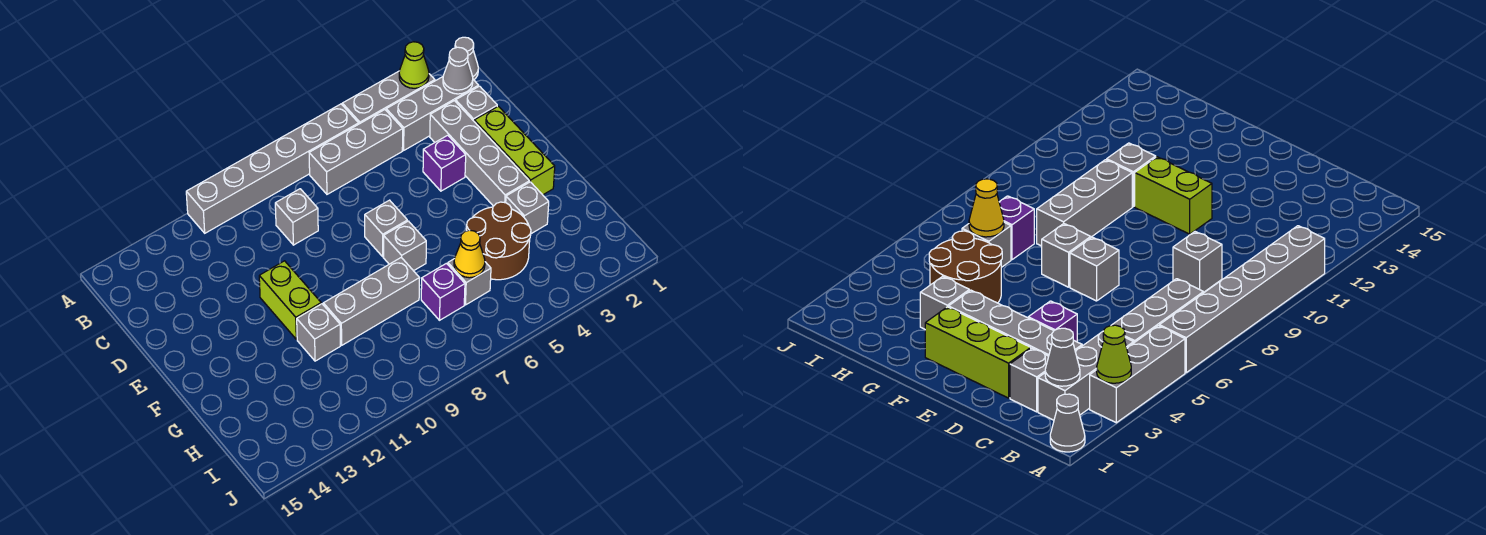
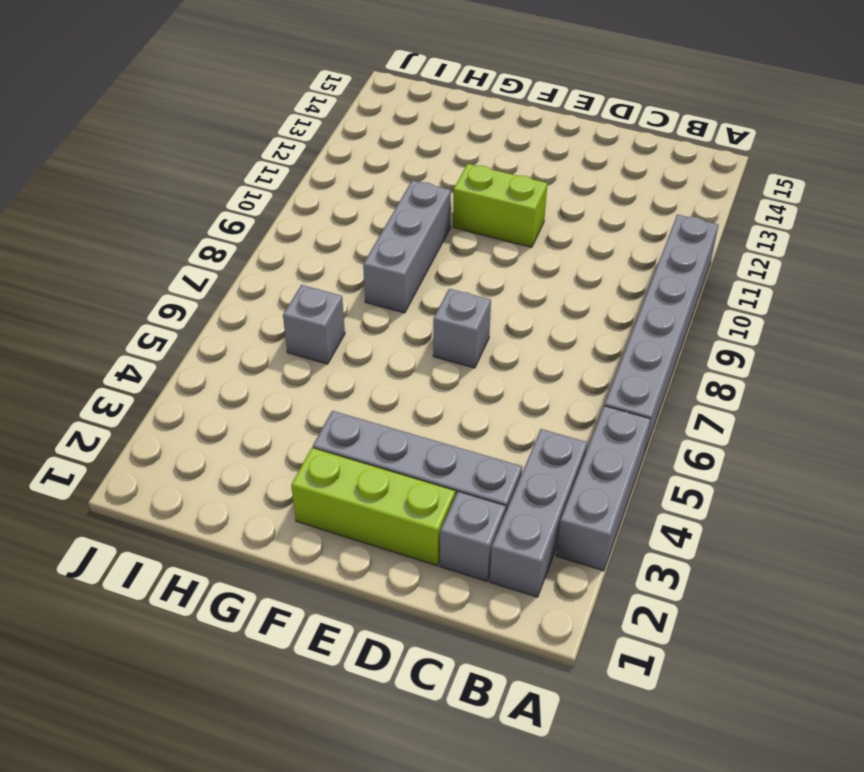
none -> grey 1x1 cone [455,37,478,80]
none -> grey 1x3 brick [309,110,403,194]
none -> grey 1x1 brick [275,189,318,245]

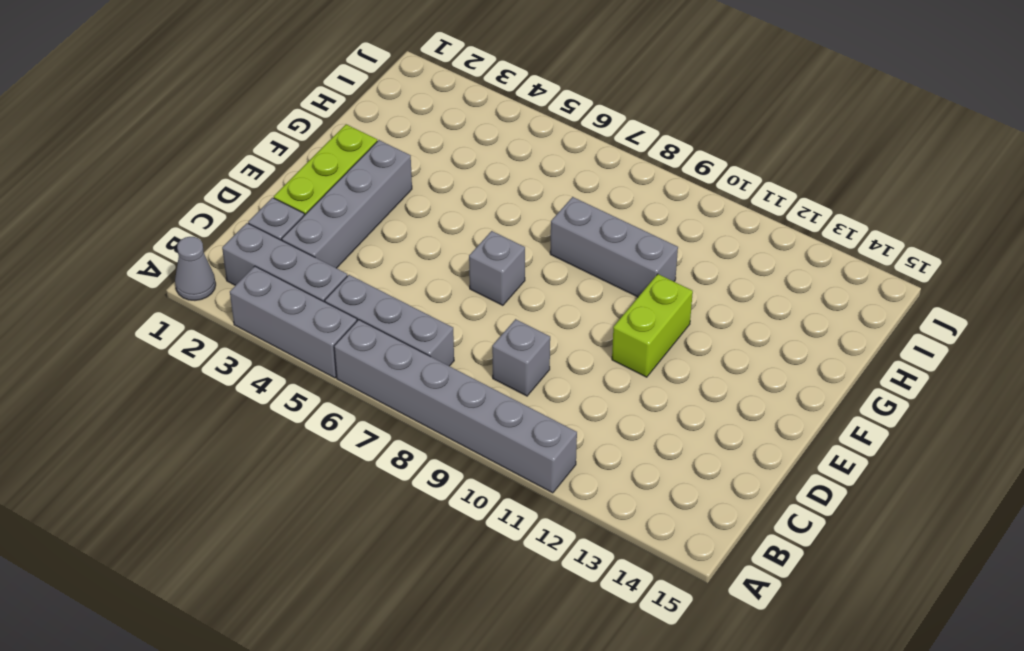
none -> purple 1x1 brick [423,135,466,191]
none -> grey 1x1 brick [383,221,426,271]
none -> grey 1x1 brick [506,182,549,234]

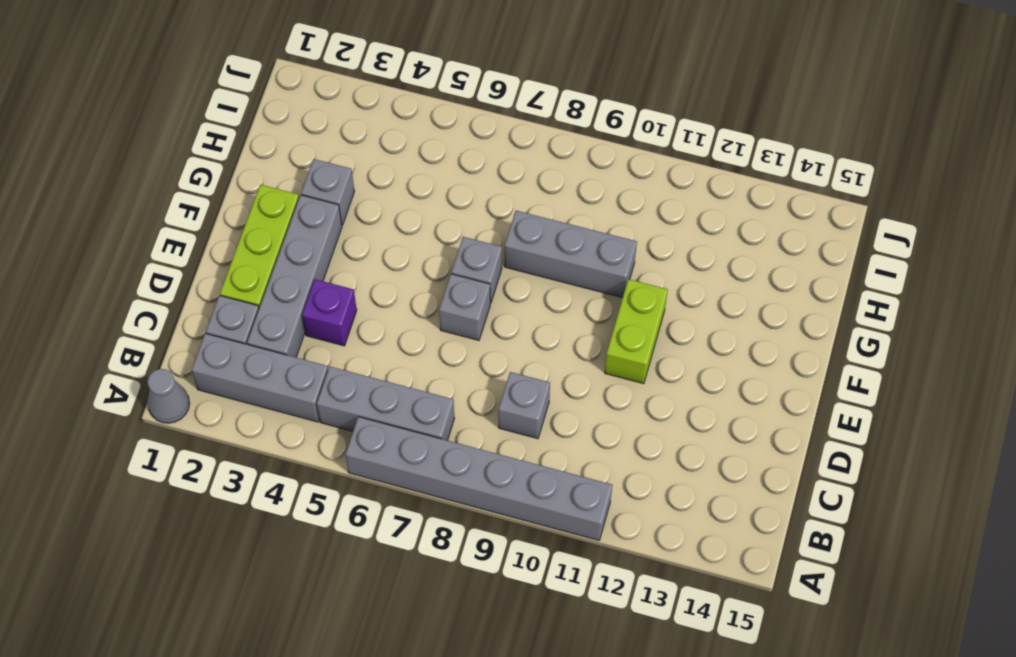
none -> grey 1x3 brick [342,71,435,124]
none -> brown 2x2 round brick [466,202,531,280]
none -> grey 1x1 brick [297,304,340,361]

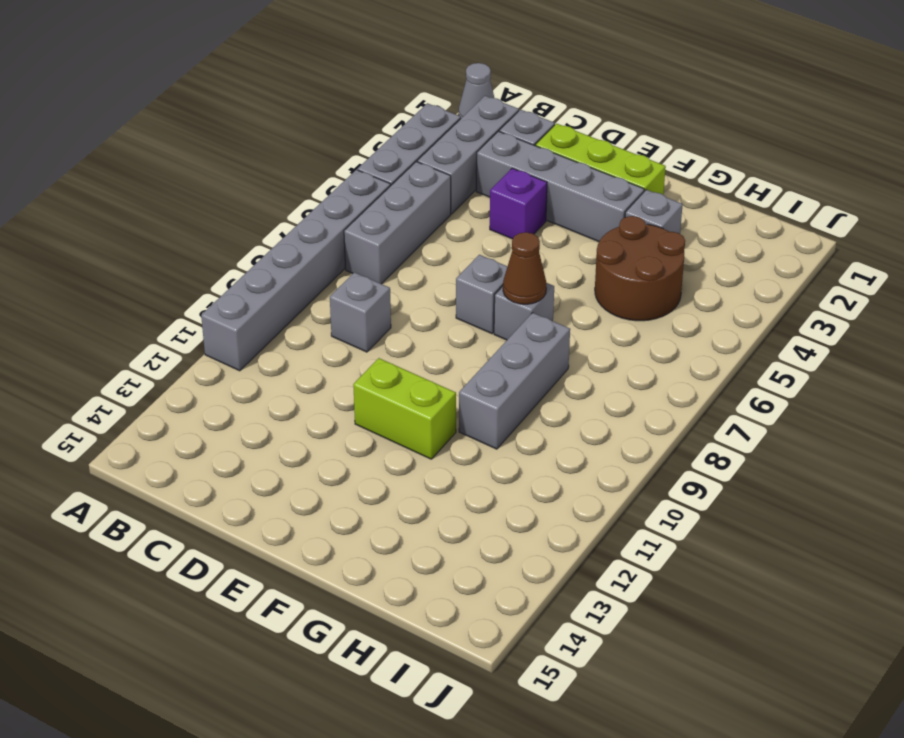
brown 1x1 cone [503,232,546,304] -> none
none -> grey 1x1 brick [297,304,340,361]
none -> grey 1x1 brick [448,259,491,305]
none -> purple 1x1 brick [421,263,465,320]

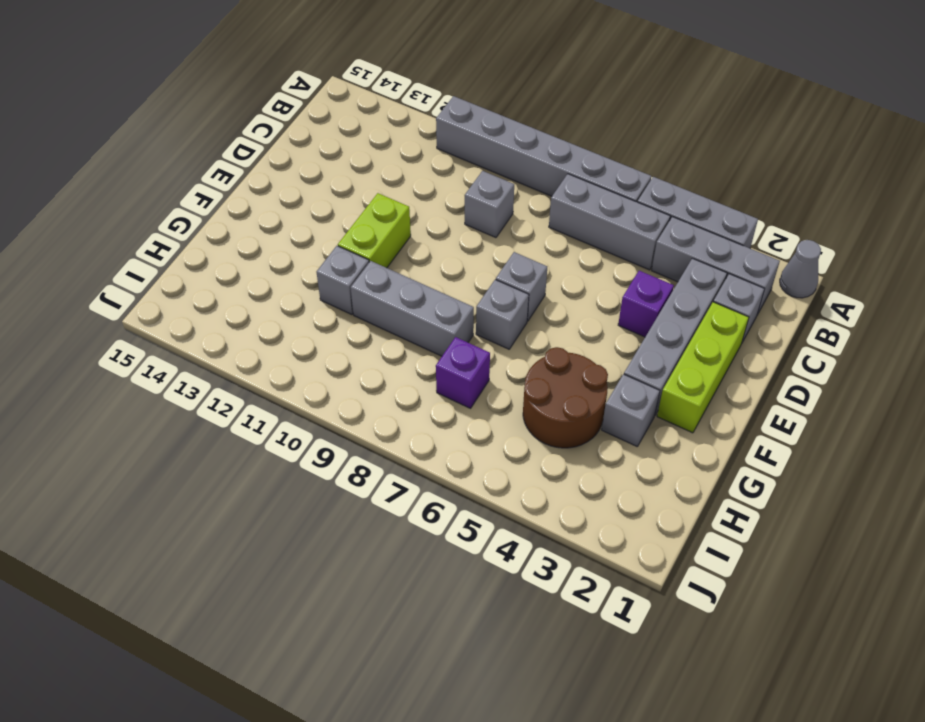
none -> grey 1x1 brick [448,259,491,305]
none -> lime 1x1 cone [399,42,429,88]
none -> grey 1x1 cone [443,47,473,94]

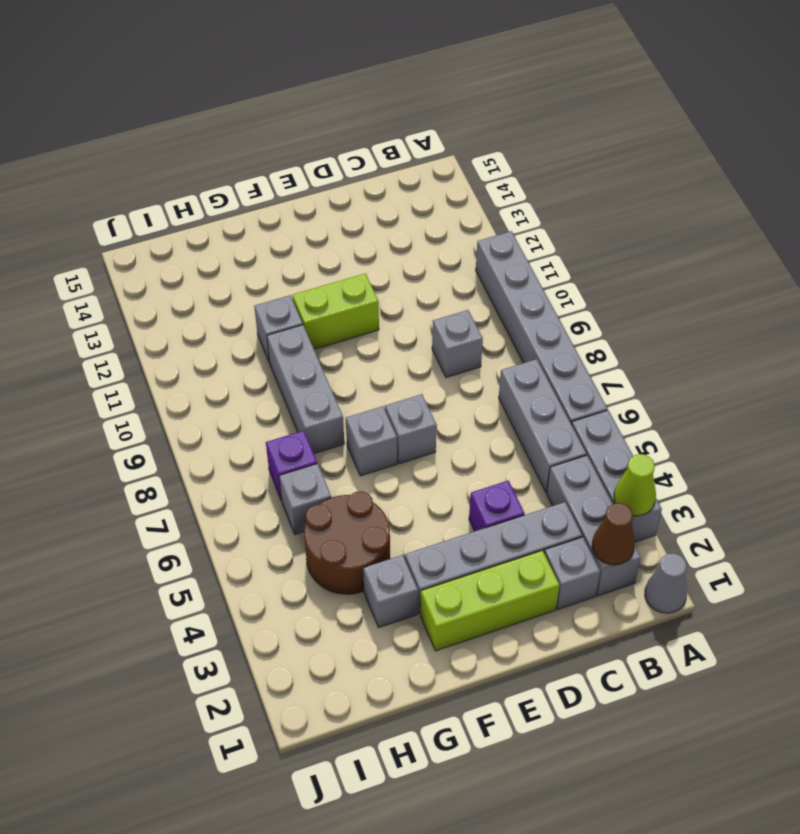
brown 1x1 cone [592,503,635,565] -> grey 1x1 cone [443,47,473,94]
none -> yellow 1x1 cone [454,230,485,278]

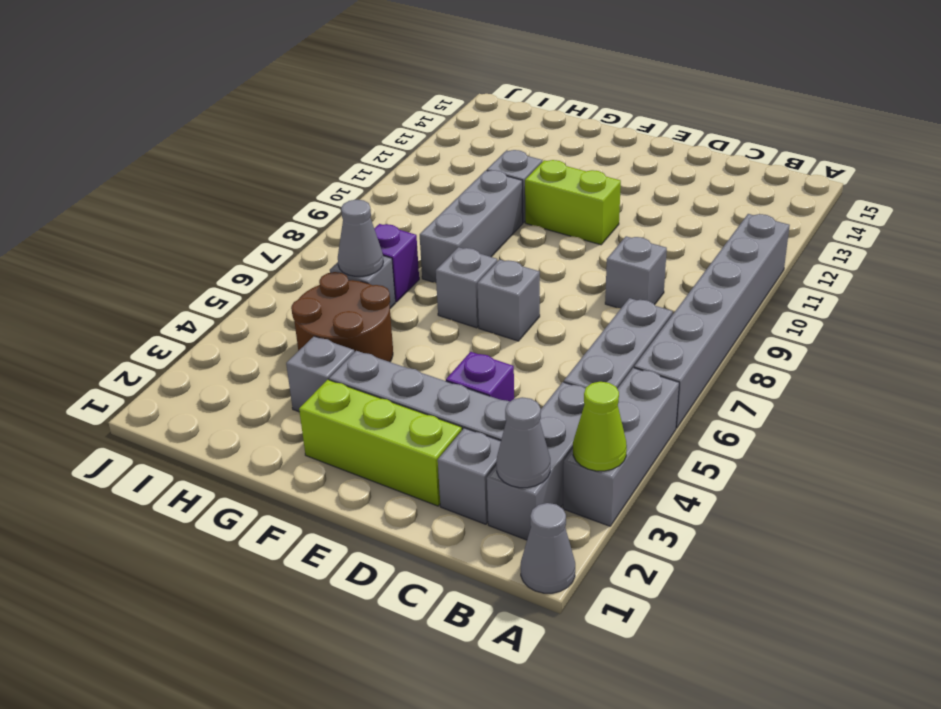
grey 1x1 cone [338,200,383,276] -> yellow 1x1 cone [454,230,485,278]

